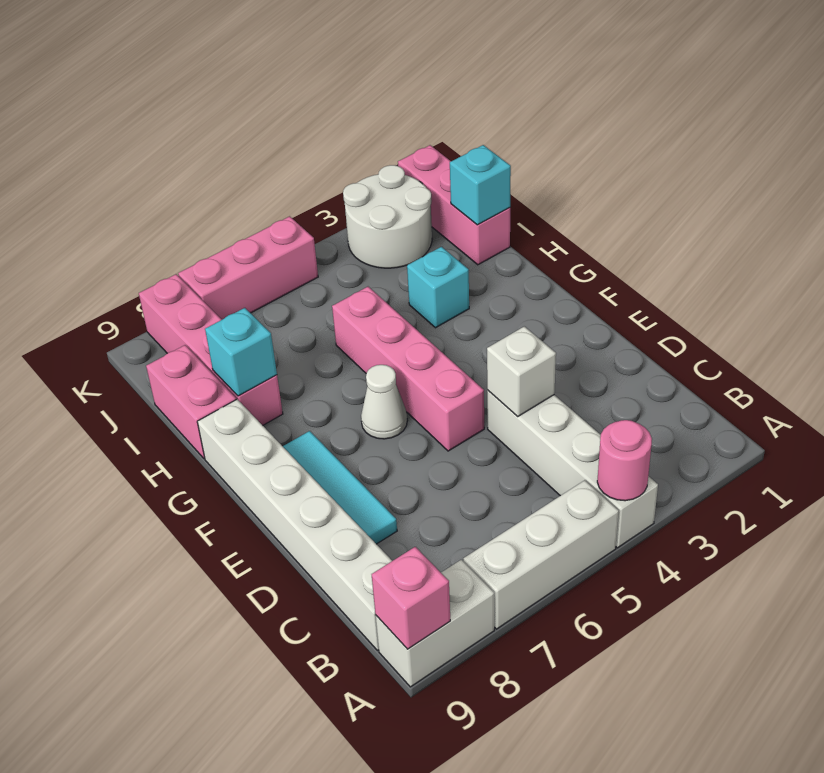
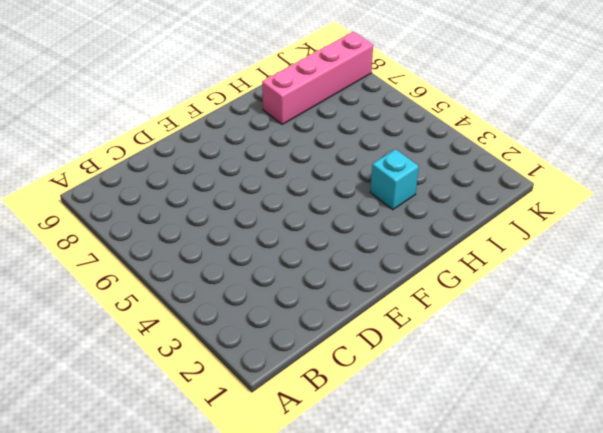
none -> white 1x4 brick [487,390,658,548]
none -> white 1x3 brick [463,480,619,629]
none -> white 1x2 brick [375,560,494,687]

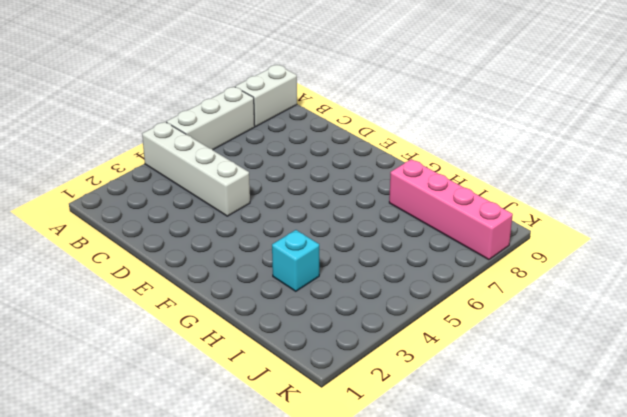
none -> white 1x6 brick [197,399,392,651]
none -> cyan 1x3 tile [283,431,397,544]
none -> pink 1x4 brick [332,287,484,451]

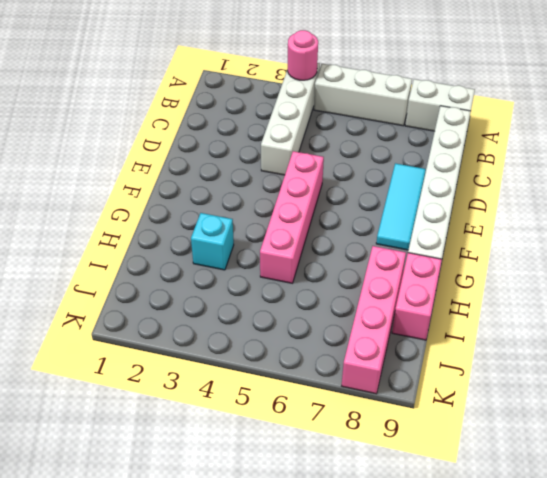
none -> white 1x1 cone [361,365,407,439]
none -> pink 1x3 brick [398,145,510,265]
none -> white 2x2 round brick [343,165,432,268]

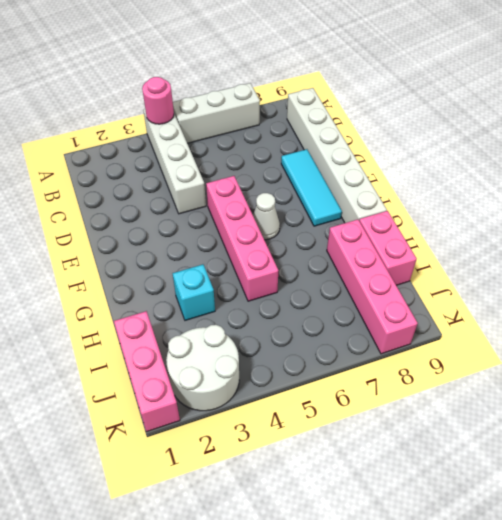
none -> white 1x2 brick [375,560,494,687]
none -> pink 1x3 brick [178,216,318,319]
none -> pink 1x1 brick [372,547,450,649]

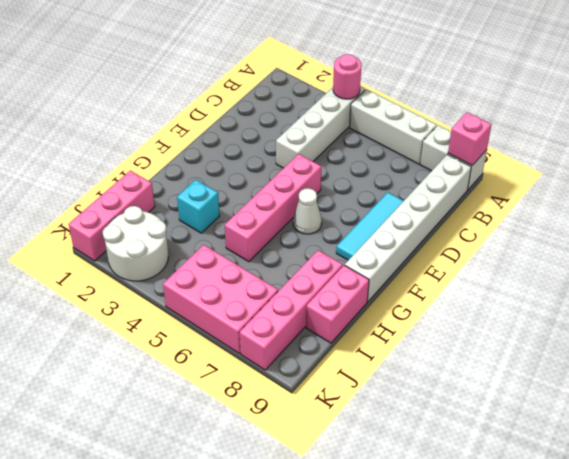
pink 2x3 brick [163,245,278,353] -> pink 1x3 brick [178,216,318,319]
none -> white 1x1 brick [487,326,556,417]
none -> cyan 1x1 brick [205,308,277,396]
none -> cyan 1x1 brick [450,145,511,225]

